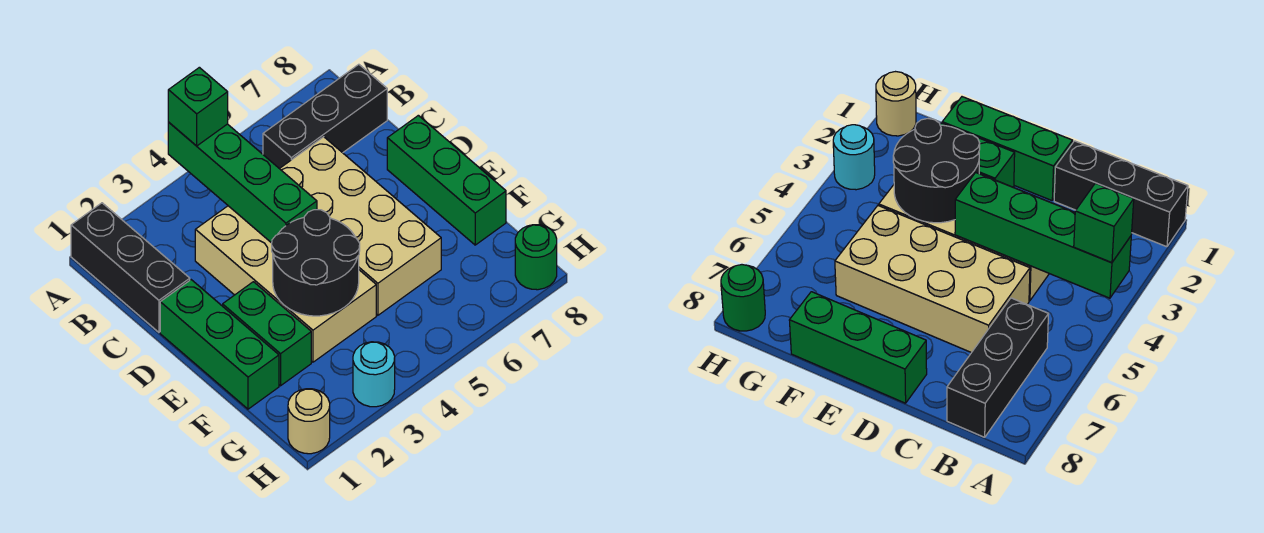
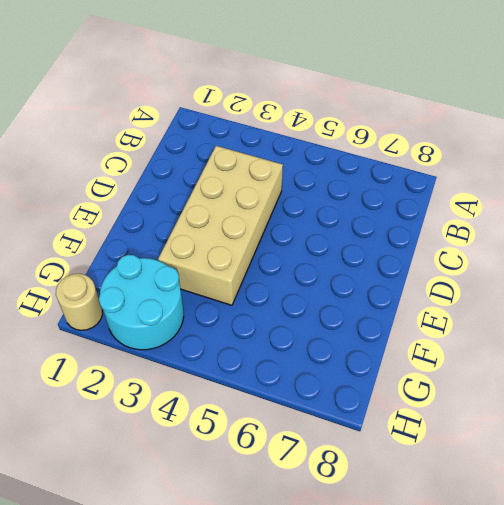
cyan 2x2 round brick [99,255,184,350] -> cyan 1x1 round brick [353,342,395,407]
none -> black 1x3 brick [71,203,190,332]
none -> black 1x3 brick [263,64,387,169]
none -> tan 2x4 brick [280,137,441,315]

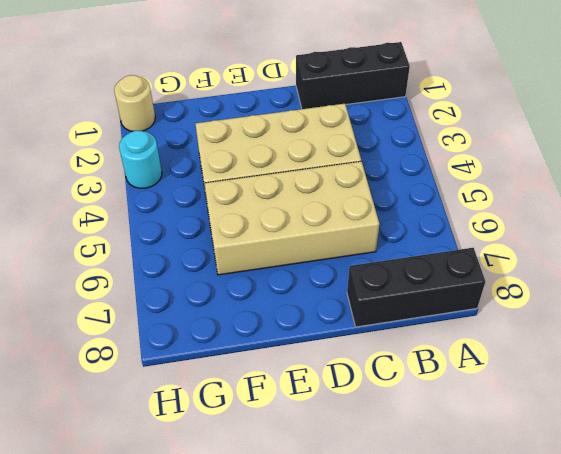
black 1x3 brick [347,248,485,327] -> black 1x3 brick turned to [263,64,387,169]
none -> green 1x3 brick [160,280,279,409]
none -> green 1x3 brick [387,115,506,245]
none -> green 1x2 brick [223,282,311,386]

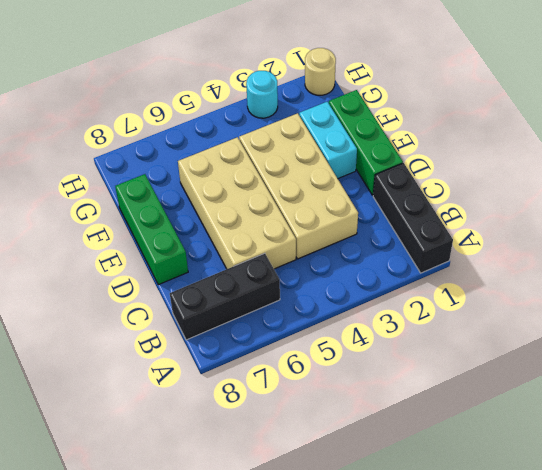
cyan 1x2 brick [299,102,357,178] -> green 1x2 brick [223,282,311,386]
none -> green 1x1 round brick [515,225,557,290]
none -> green 1x4 brick [168,122,317,243]
none -> black 2x2 round brick [272,210,360,316]

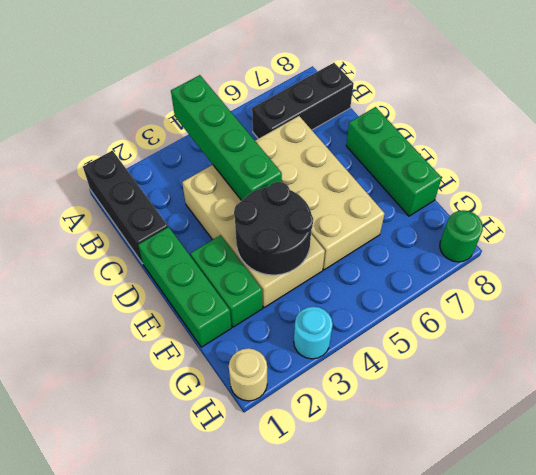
none -> green 1x1 brick [168,67,228,146]

